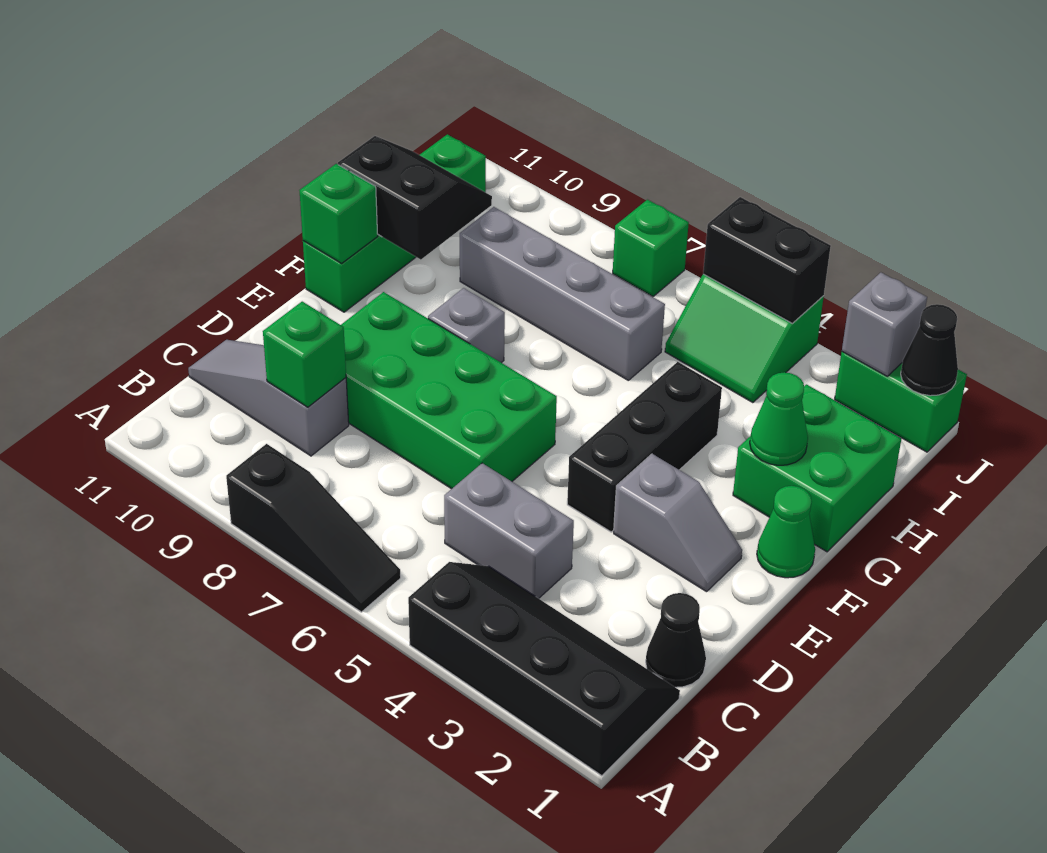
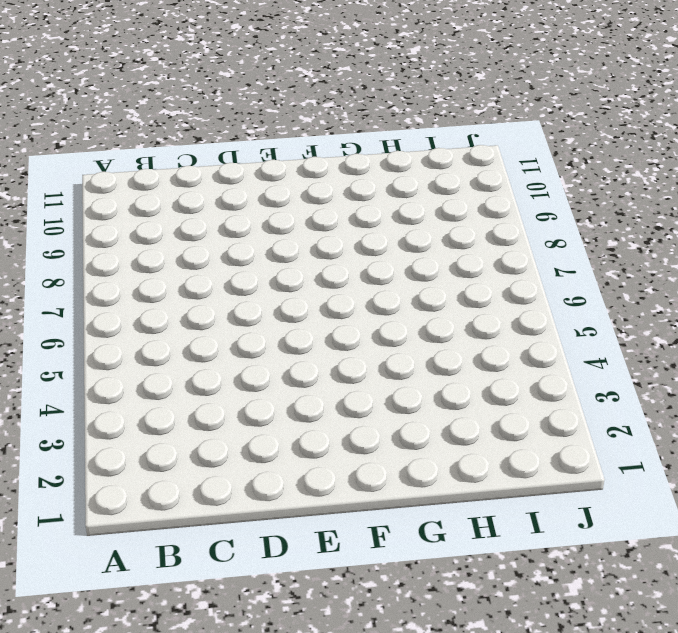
none -> black 2x4 slope [408,562,680,776]
none -> black 1x3 slope [226,444,401,612]
none -> black 1x1 cone [646,593,706,687]

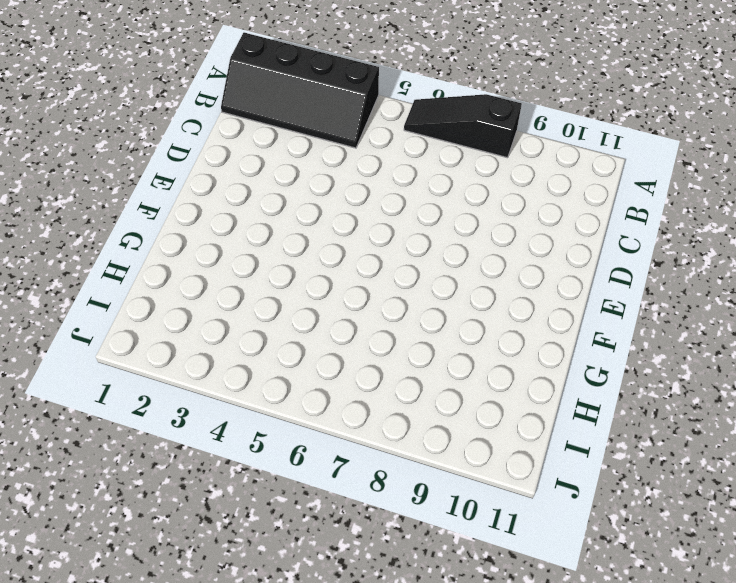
none -> black 1x1 cone [646,593,706,687]
none -> grey 1x2 brick [444,463,574,598]
none -> grey 1x3 slope [188,340,349,456]

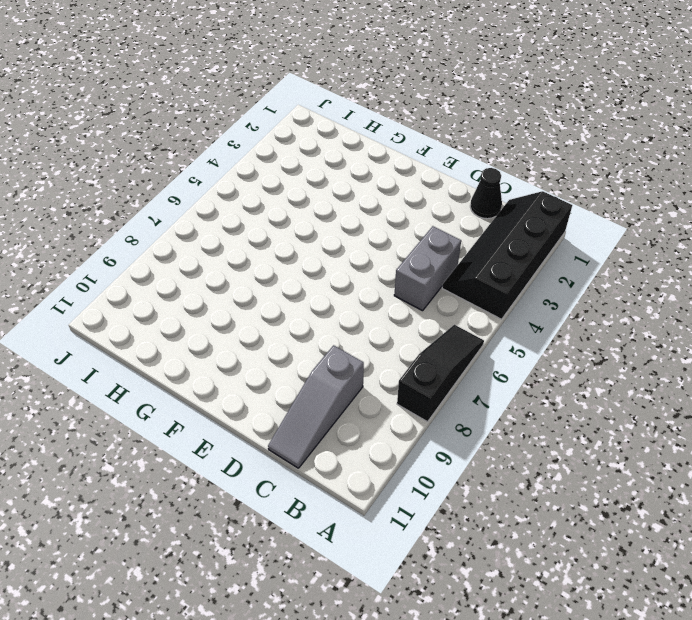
none -> green 2x4 brick [341,292,557,489]
none -> grey 1x2 slope [614,454,742,592]
none -> black 1x3 brick [567,362,722,532]

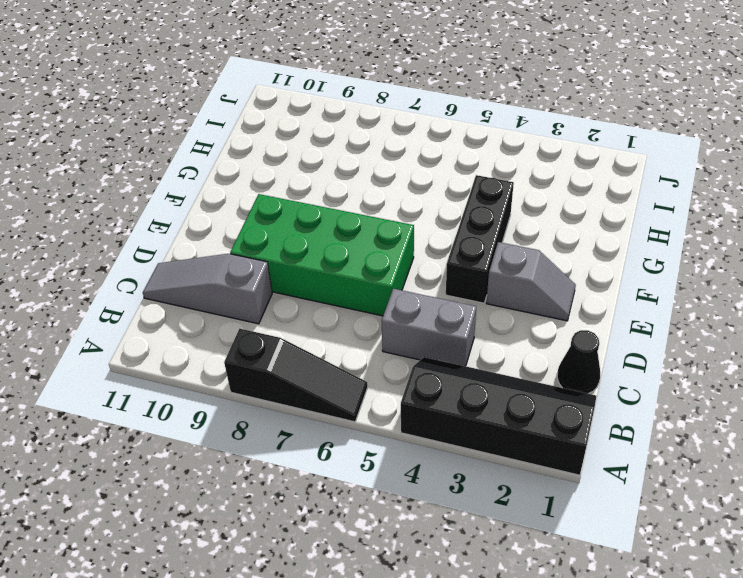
none -> green 1x1 cone [757,486,815,578]
none -> grey 1x1 brick [428,288,505,363]
none -> green 1x4 brick [303,134,486,312]

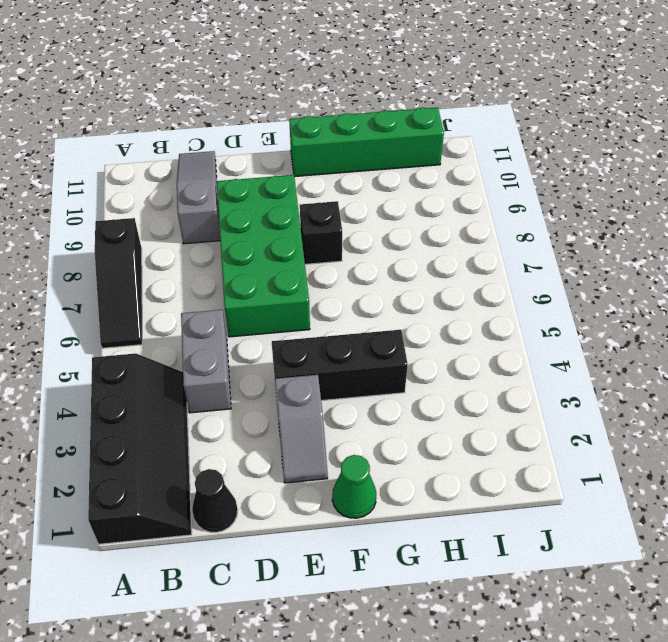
black 1x1 brick [300,201,342,264] -> grey 1x1 brick [428,288,505,363]
none -> green 2x2 brick [733,384,901,552]
none -> grey 1x4 brick [460,207,665,380]
none -> green 2x2 slope [665,274,824,403]

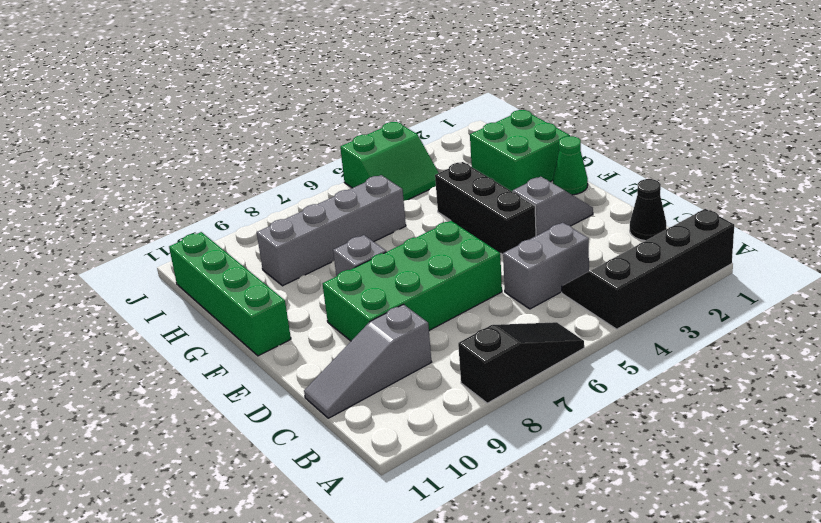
none -> green 1x2 brick [835,352,967,452]
none -> green 1x1 brick [613,200,689,296]
none -> green 1x1 brick [263,302,346,407]

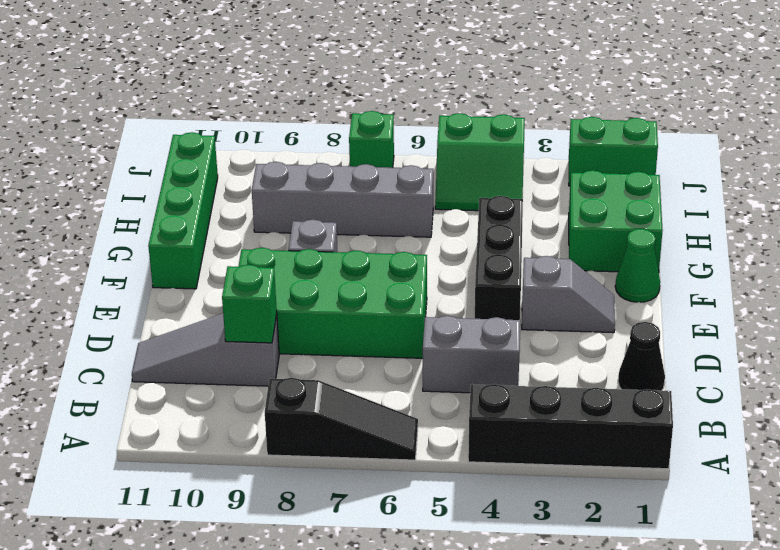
none -> green 1x1 brick [299,164,378,263]
none -> green 1x1 cone [750,372,808,465]
none -> black 2x2 slope [338,136,492,260]

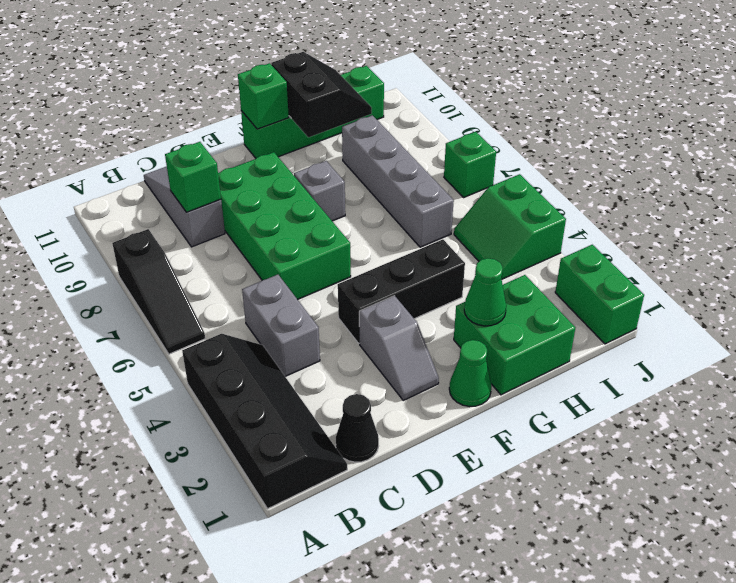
none -> black 1x1 cone [901,304,958,396]
none -> grey 1x1 brick [842,273,927,376]
none -> black 1x2 brick [703,197,831,324]

